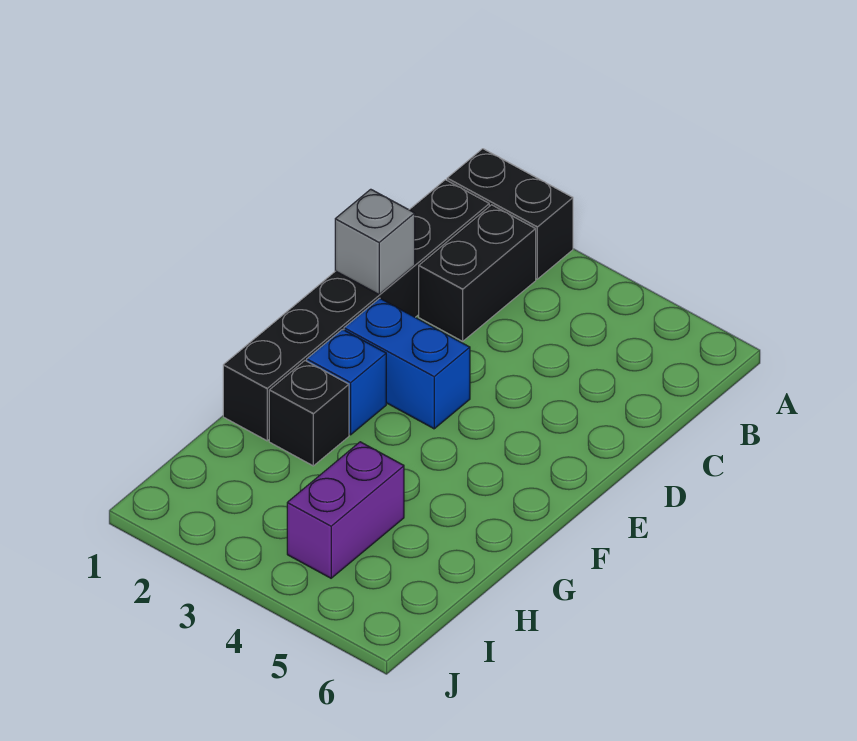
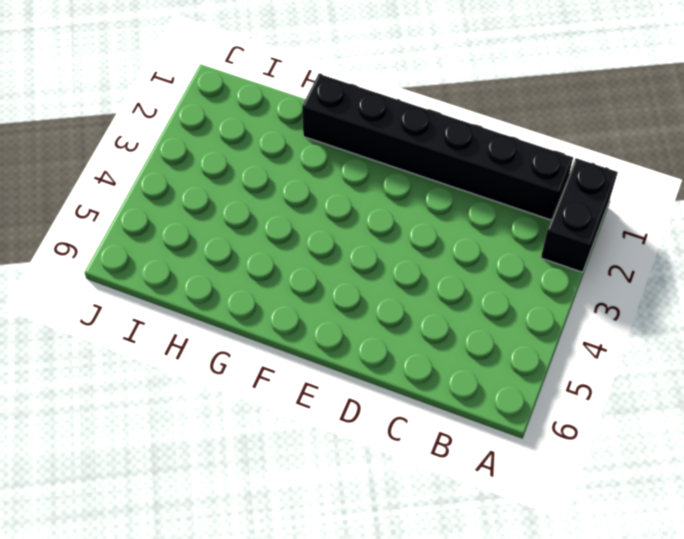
none -> black 1x2 brick [419,205,536,341]
none -> blue 1x2 brick [344,298,470,429]

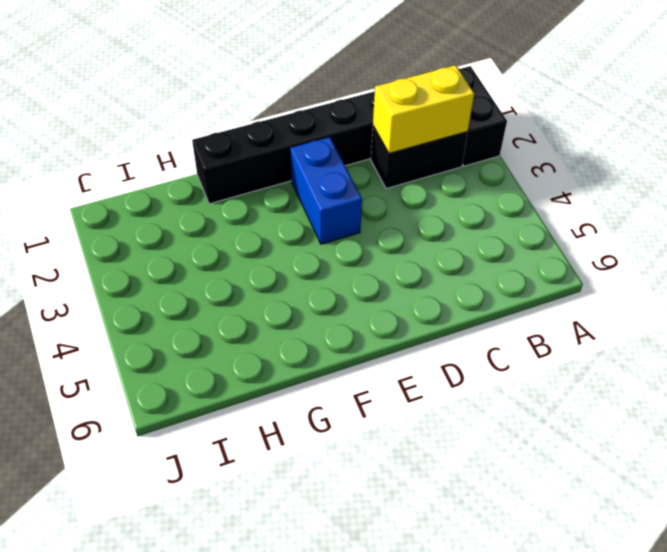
yellow 1x2 brick [373,65,474,154] -> none
none -> blue 1x1 brick [307,329,386,435]
none -> black 1x1 brick [269,361,349,466]

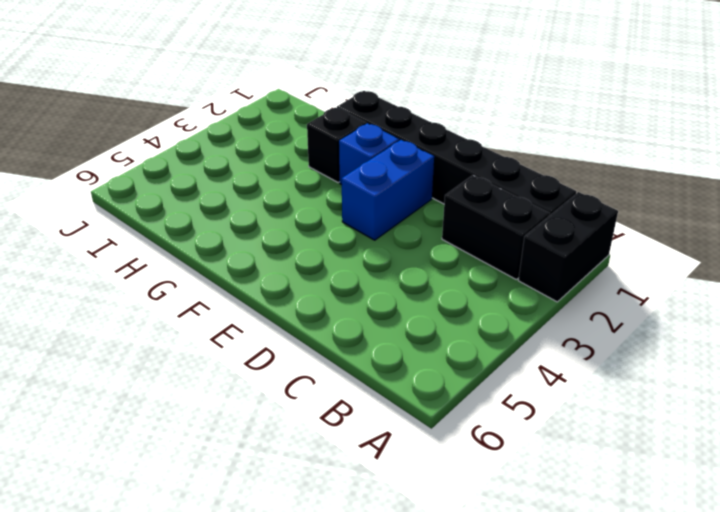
none -> purple 1x2 brick [287,442,404,578]
none -> grey 1x1 brick [335,189,415,295]

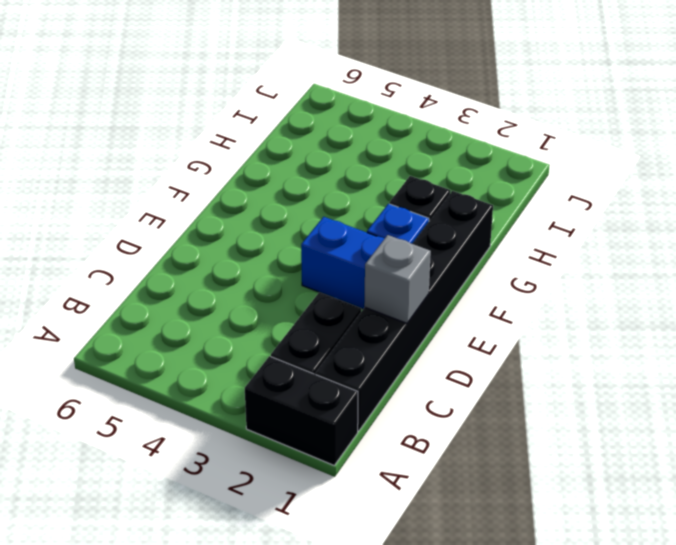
none -> purple 1x2 brick [287,442,404,578]

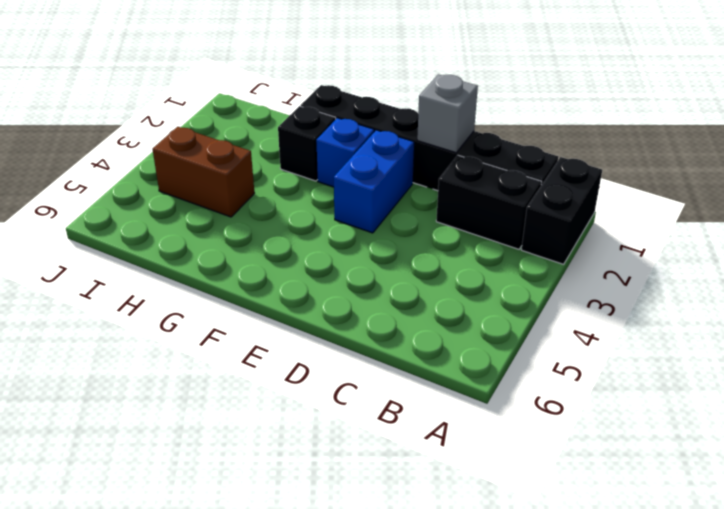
brown 1x2 brick [153,127,254,217] -> purple 1x2 brick [287,442,404,578]

